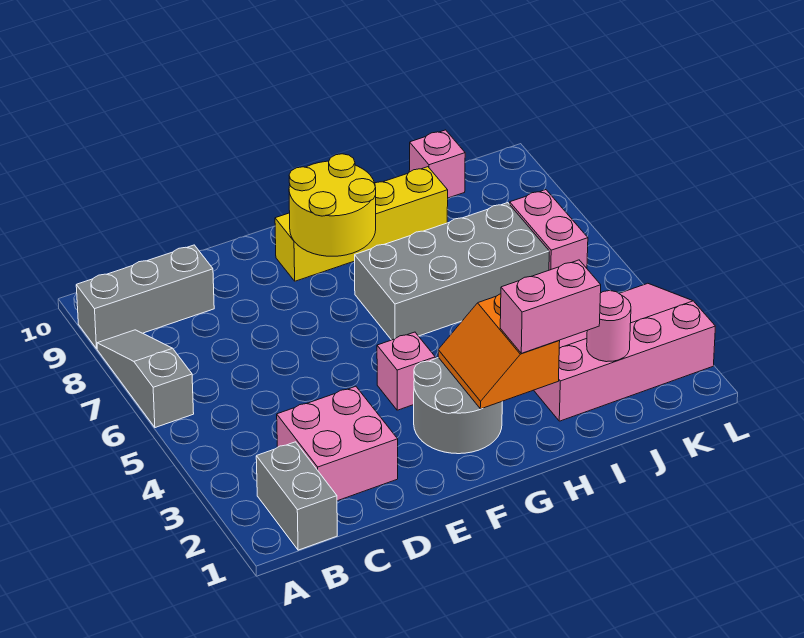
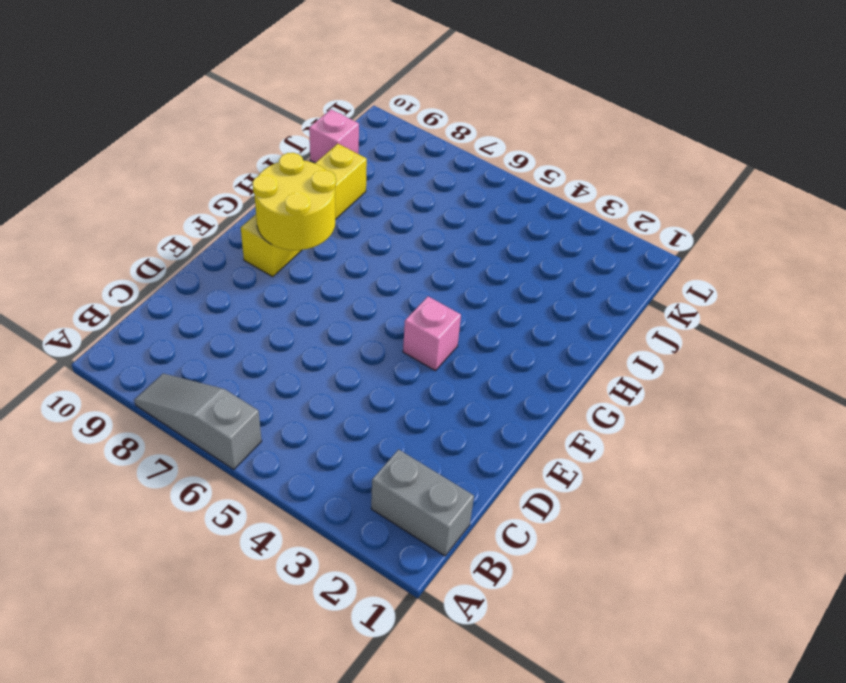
none -> grey 1x3 brick [76,245,214,349]
none -> pink 2x2 brick [277,386,398,501]
none -> grey 2x2 round brick [414,357,502,454]

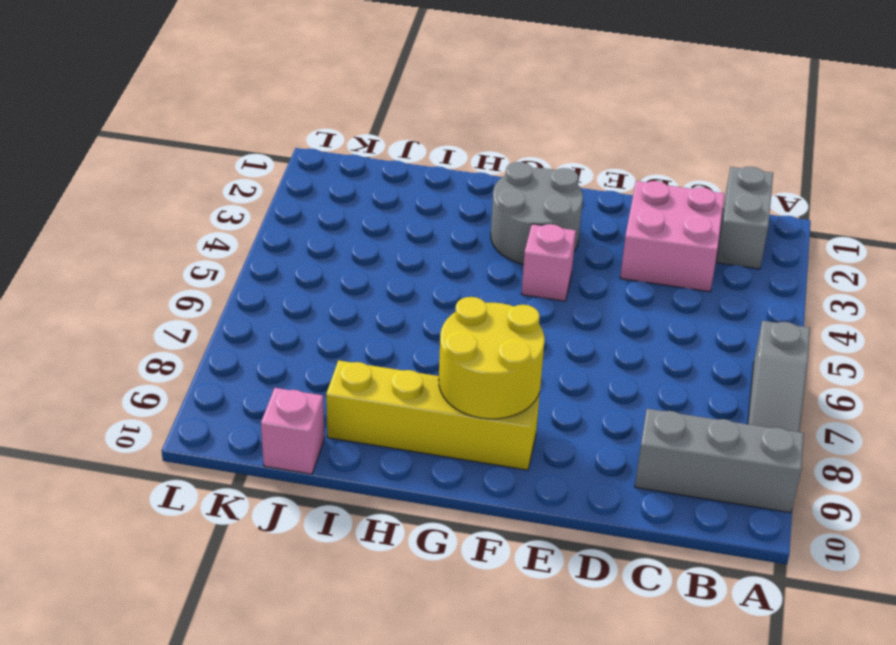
none -> grey 2x4 brick [355,203,549,340]
none -> pink 3x4 slope [534,283,715,421]
none -> pink 1x2 brick [510,190,588,270]

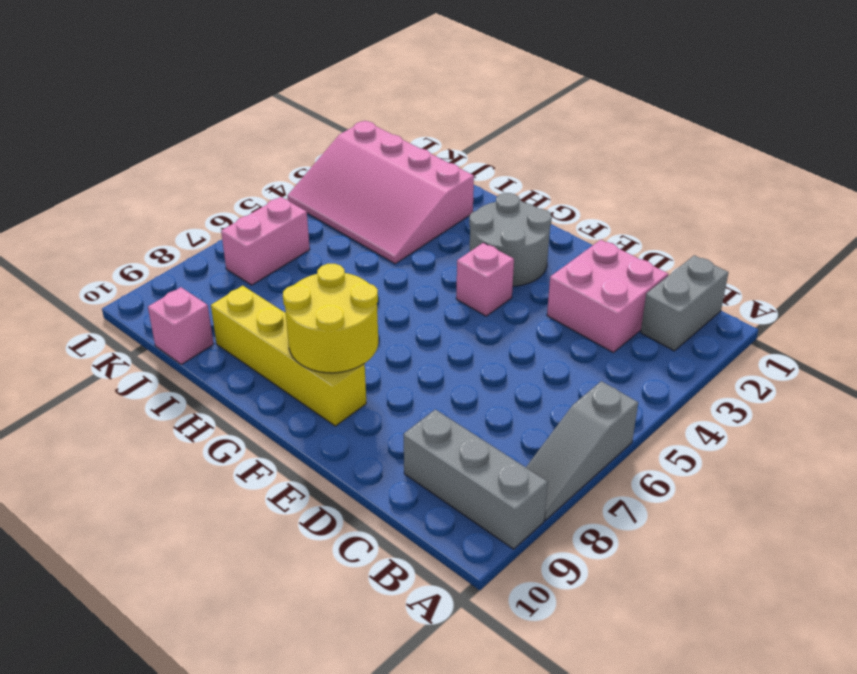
none -> grey 2x4 brick [355,203,549,340]
none -> orange 2x2 slope [438,294,560,409]
none -> pink 1x1 round brick [587,291,631,362]

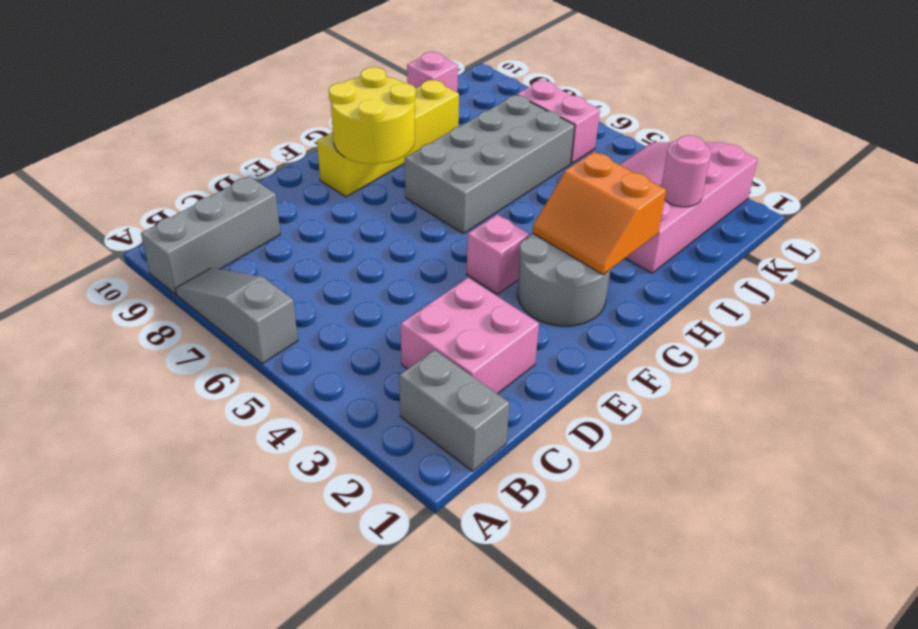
none -> pink 1x2 brick [500,260,601,353]

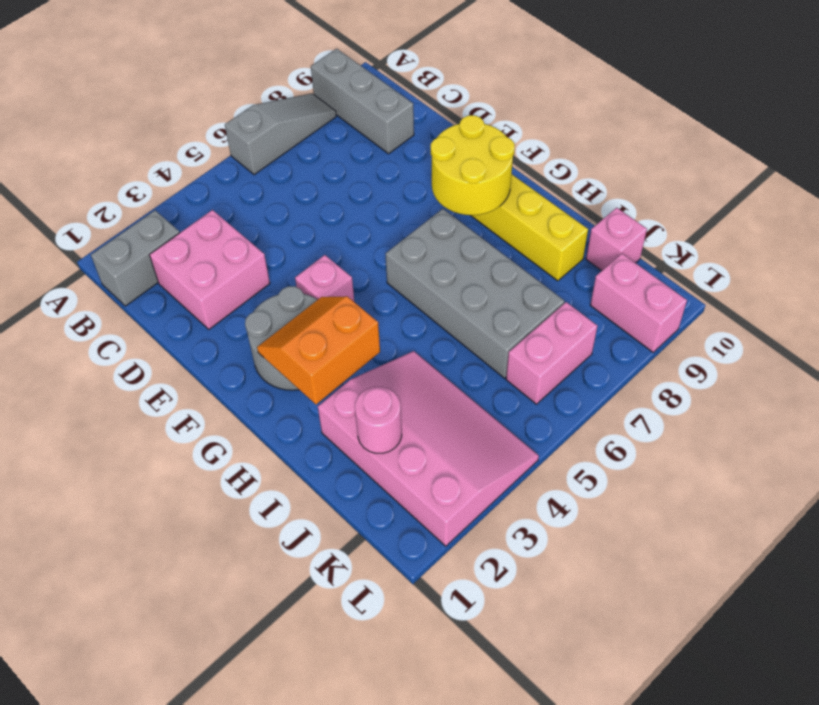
pink 1x2 brick [590,254,687,352] -> pink 1x2 brick moved to [500,260,601,353]

